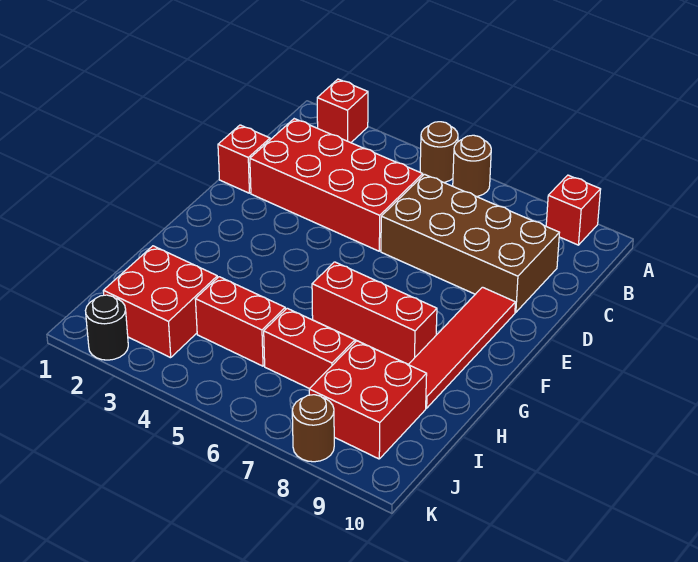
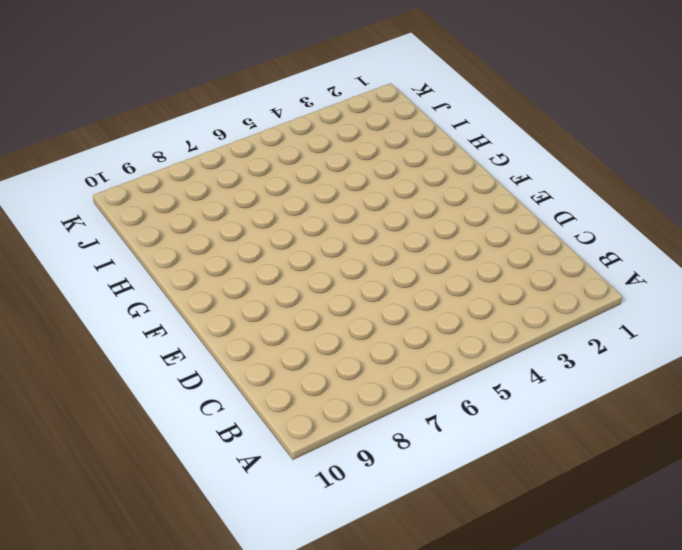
none -> red 1x1 brick [317,79,368,143]
none -> brown 1x1 round brick [420,122,458,182]
none -> brown 1x1 round brick [453,135,491,196]

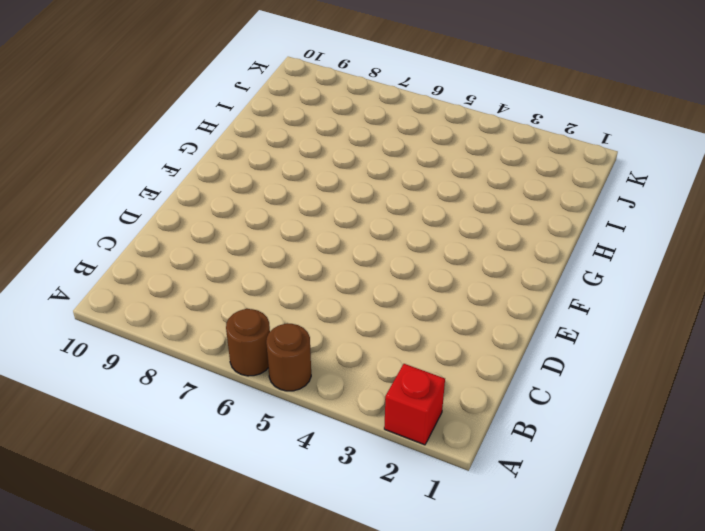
none -> red 1x1 brick [546,175,601,245]
none -> red 2x4 brick [250,119,423,251]
none -> brown 2x4 brick [381,174,559,312]

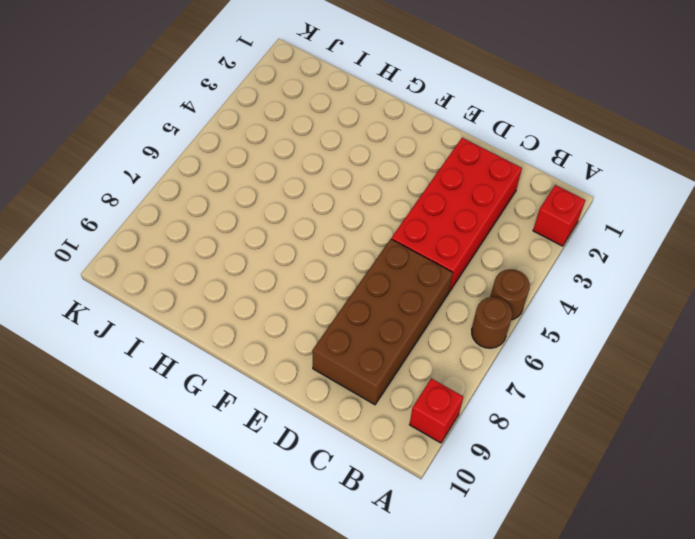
none -> red 1x1 brick [218,125,270,193]
none -> red 1x4 tile [408,287,516,408]
none -> red 1x3 brick [312,262,437,364]

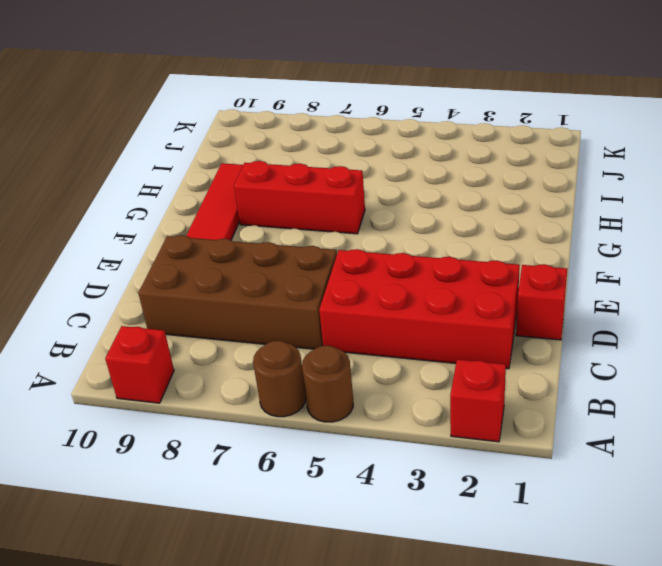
none -> red 2x2 brick [103,246,218,358]
none -> red 1x2 brick [195,277,285,366]
none -> red 1x2 brick [264,308,355,389]

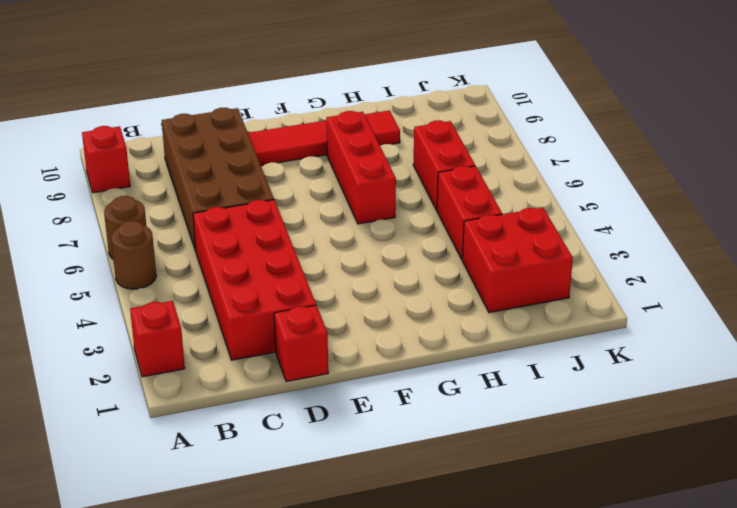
none -> red 2x2 brick [309,341,427,459]
none -> black 1x1 round brick [85,295,128,360]
none -> brown 1x1 round brick [292,395,334,462]

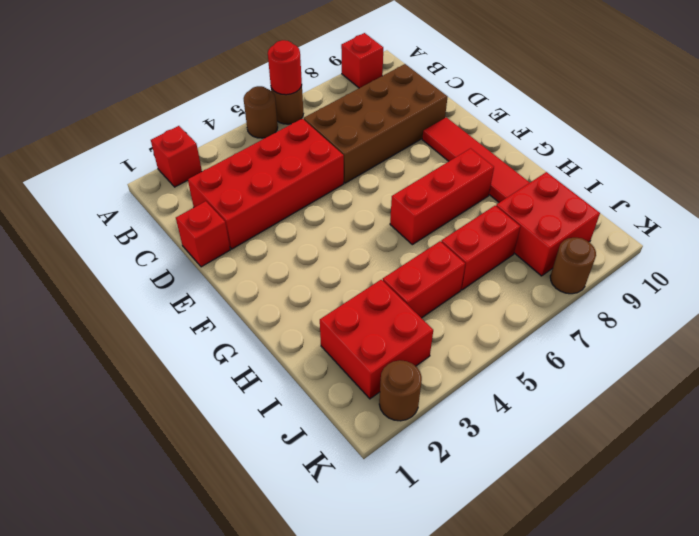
red 1x1 round brick [268,40,302,95] -> none
brown 1x1 round brick [379,360,422,421] -> black 1x1 round brick [85,295,128,360]

